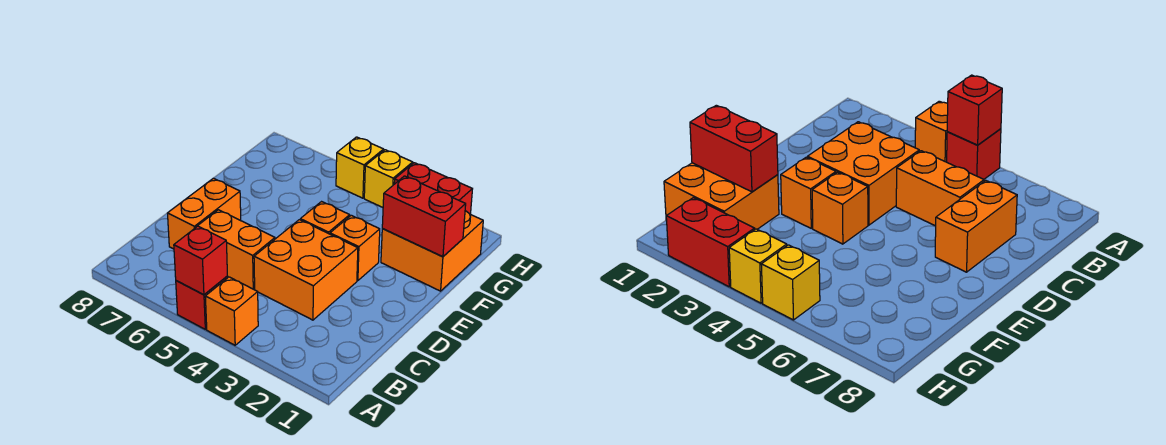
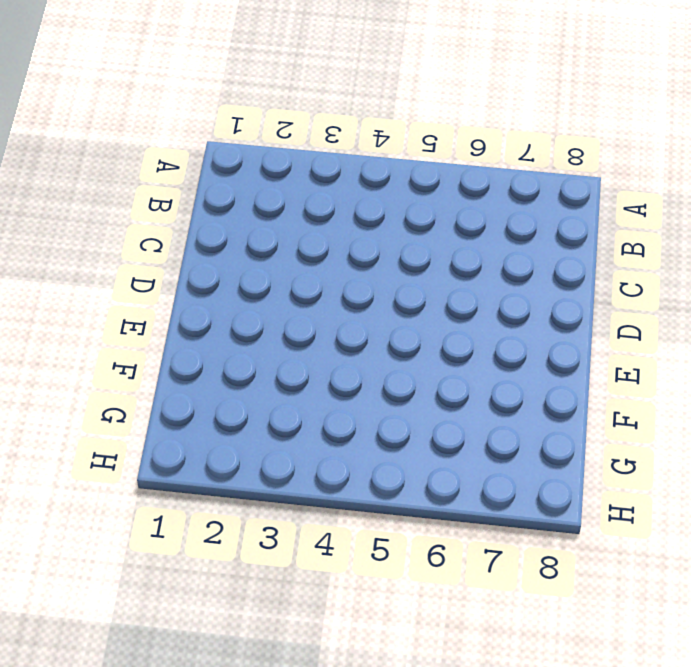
none -> orange 1x1 brick [205,277,258,345]
none -> red 1x1 brick [176,276,228,329]
none -> orange 2x2 brick [254,220,358,320]

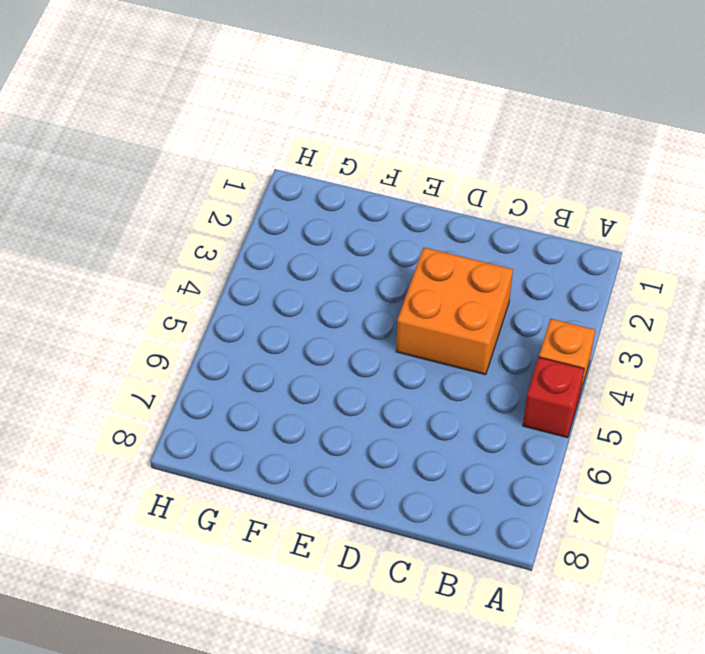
none -> orange 1x2 brick [198,210,275,289]
none -> orange 1x2 brick [168,178,241,249]
none -> orange 1x1 brick [330,215,380,281]

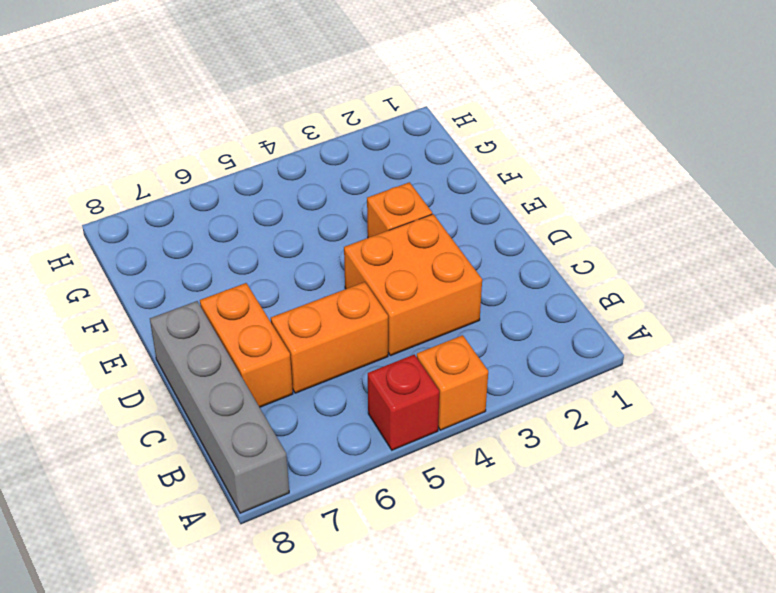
grey 1x4 brick [150,301,289,513] -> none
none -> orange 1x1 brick [300,202,350,234]
none -> orange 2x2 brick [381,211,483,291]
none -> red 1x2 brick [394,163,472,214]

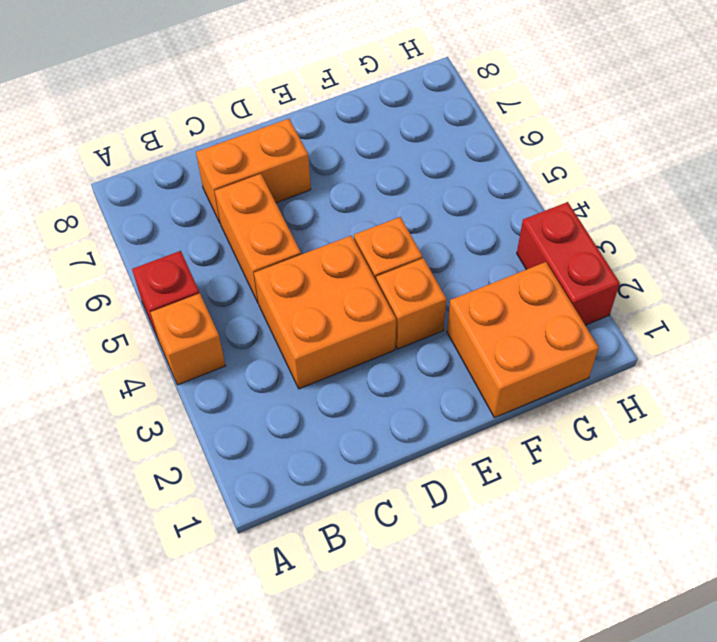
none -> yellow 1x1 brick [364,150,413,207]
none -> yellow 1x1 brick [336,137,384,198]
none -> red 1x1 brick [174,226,227,295]

